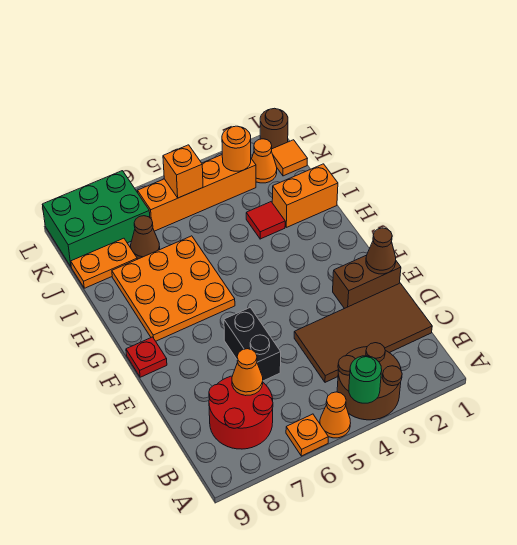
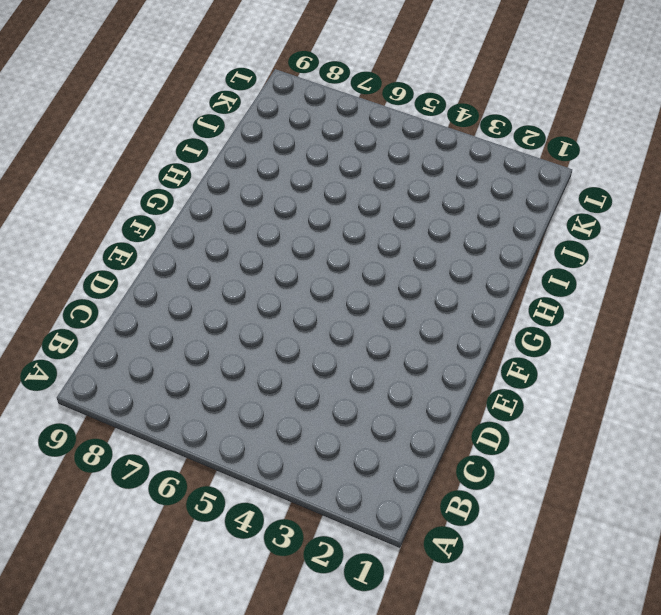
none -> brown 2x2 round brick [337,343,402,420]
none -> orange 1x1 cone [320,392,350,438]
none -> orange 1x1 plate [286,414,328,456]

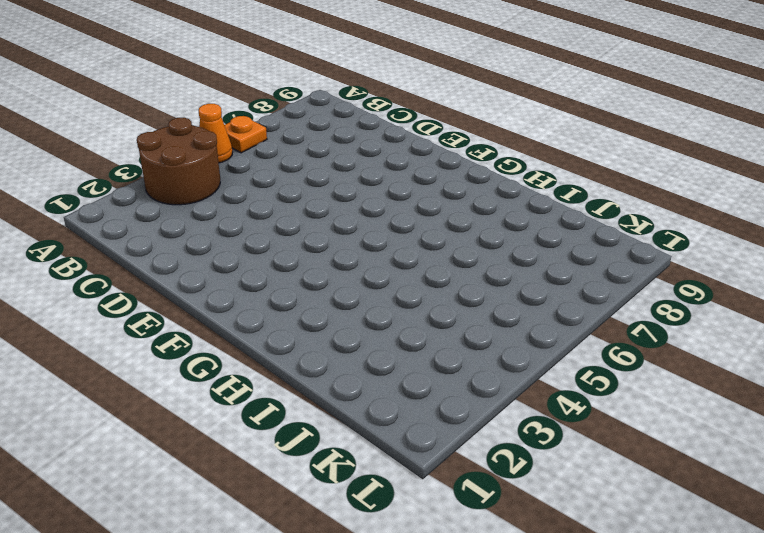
none -> red 2x2 round brick [209,376,273,449]
none -> brown 2x4 tile [294,283,432,382]
none -> black 1x2 brick [224,308,281,381]

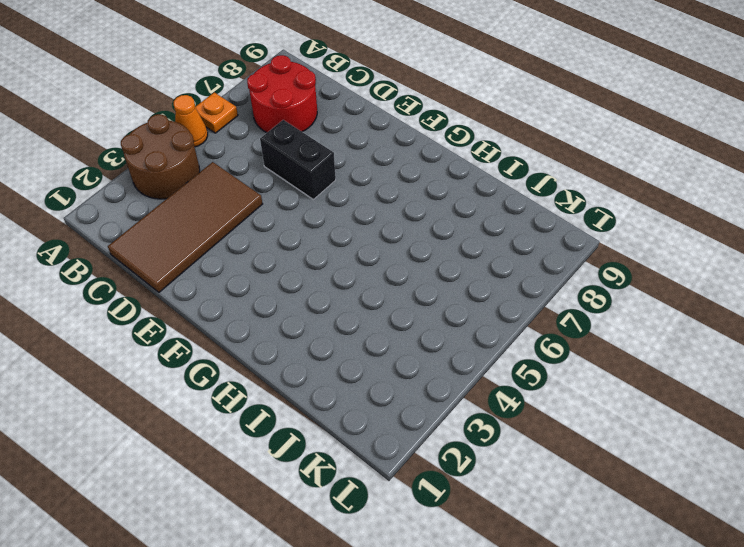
none -> brown 1x2 brick [333,255,401,309]
none -> red 1x1 plate [126,337,167,377]
none -> orange 3x3 plate [112,236,235,341]

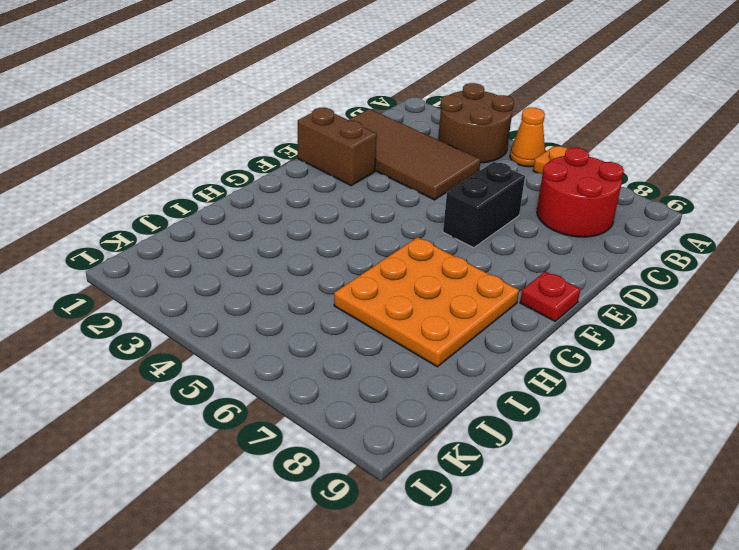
none -> orange 1x2 brick [272,164,338,227]
none -> red 1x1 tile [246,202,285,239]
none -> brown 1x1 cone [131,216,160,259]

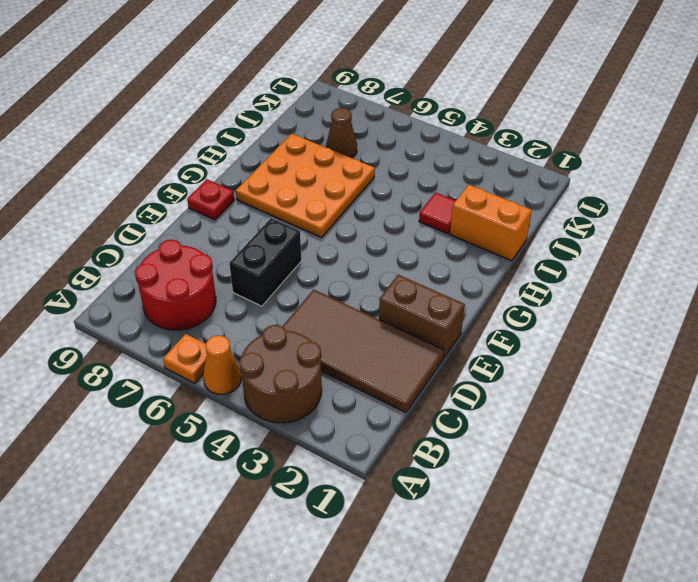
none -> orange 1x2 plate [71,238,137,288]
none -> orange 1x1 tile [272,140,307,176]
none -> orange 1x1 cone [252,139,277,183]

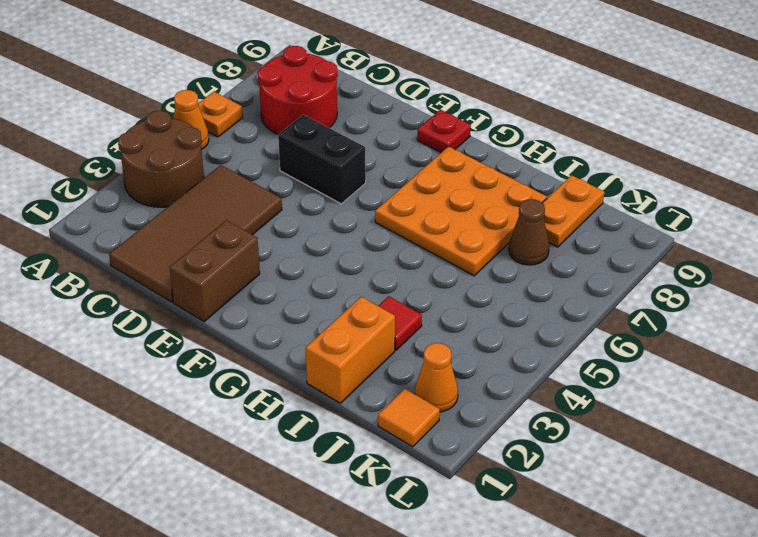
none -> orange 1x4 brick [138,155,256,231]
none -> green 2x3 brick [42,171,150,266]
none -> brown 1x1 round brick [260,108,288,149]

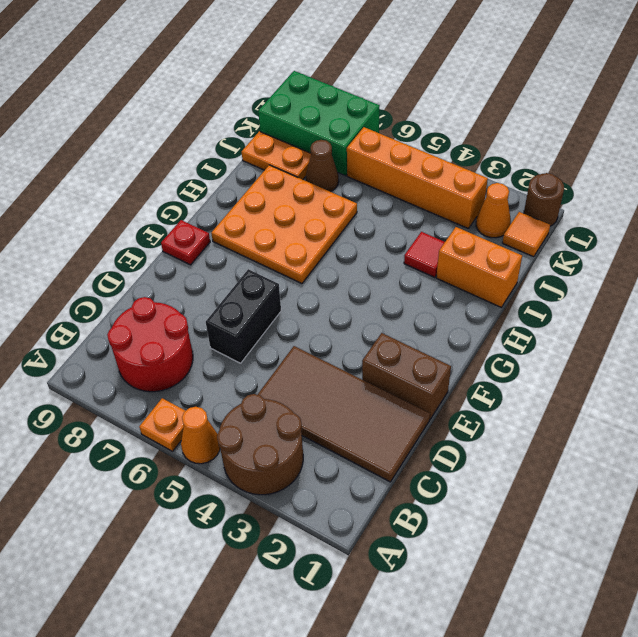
none -> green 1x1 round brick [349,356,382,403]
none -> orange 1x1 cone [232,349,263,396]
none -> brown 1x1 cone [366,228,396,274]

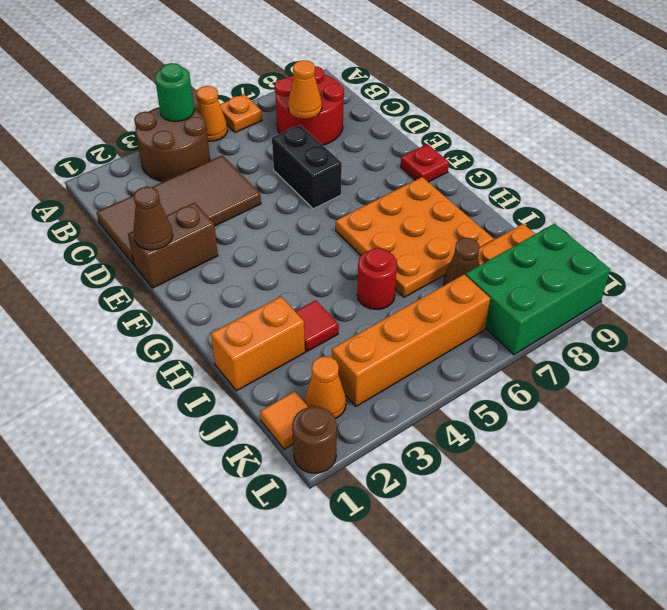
red 1x1 round brick [357,248,397,309] -> none
none -> orange 1x1 round brick [222,126,251,171]
none -> orange 1x1 brick [163,145,203,198]

